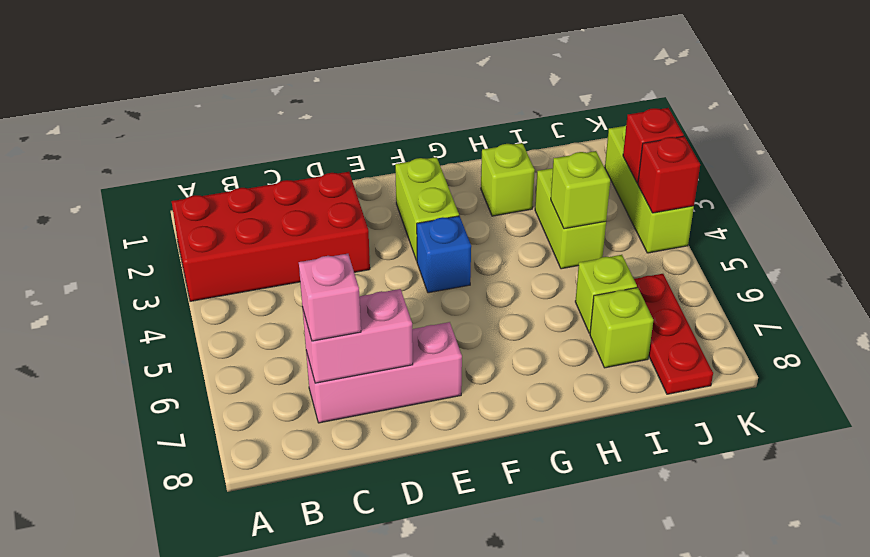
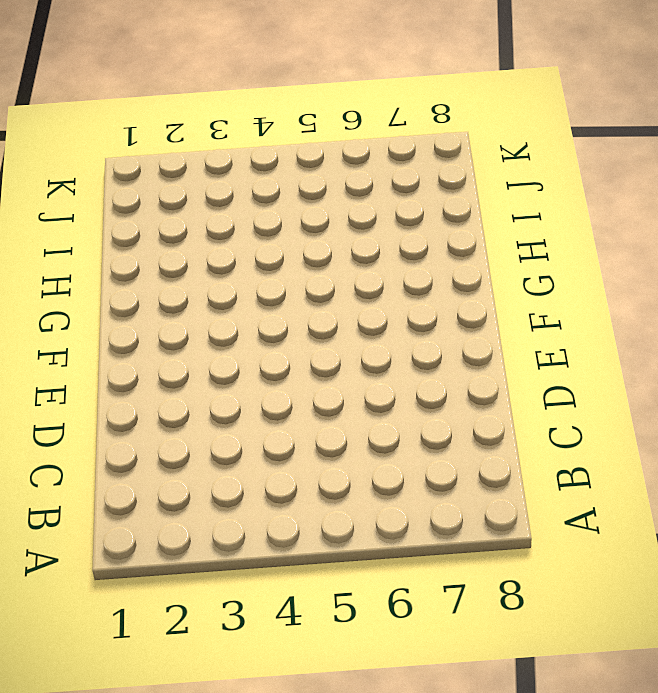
none -> red 2x4 brick [172,172,370,301]
none -> pink 1x3 brick [306,322,462,423]
none -> lime 1x2 brick [395,157,459,261]

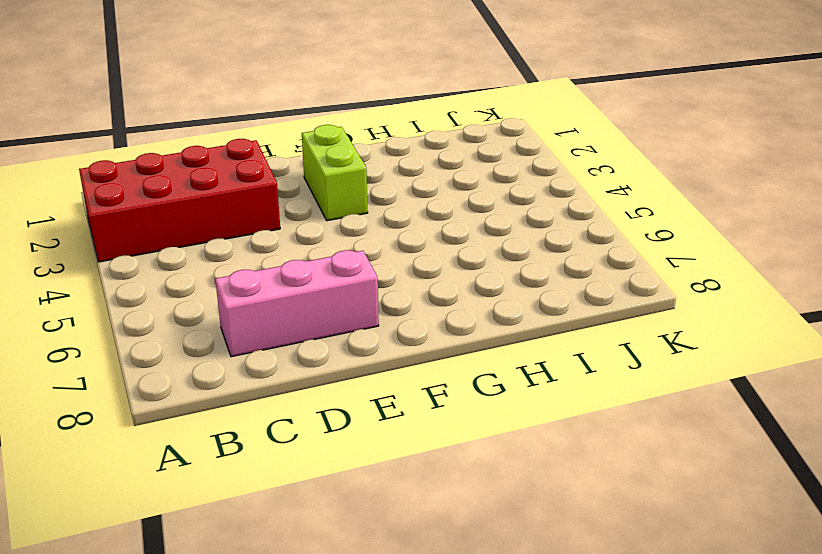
none -> blue 1x1 brick [417,216,471,293]
none -> lime 1x1 brick [481,143,535,216]
none -> lime 1x2 brick [535,168,606,269]

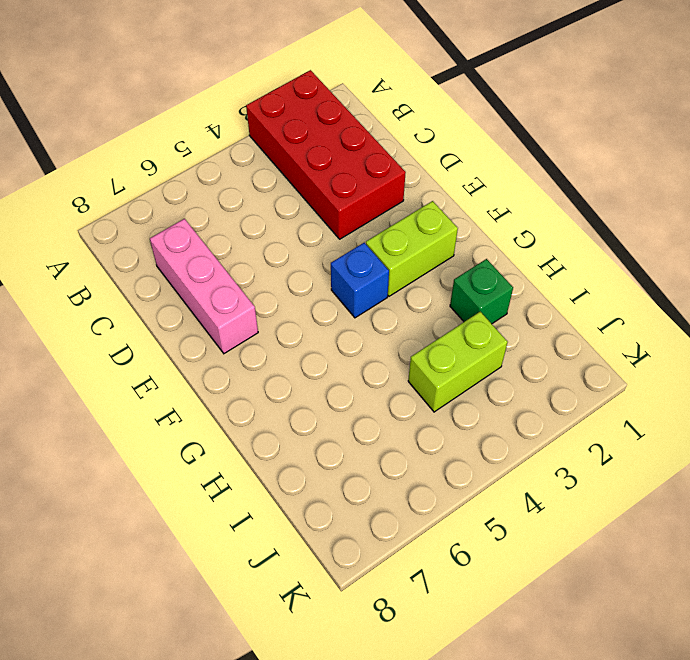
green 1x1 brick [450,259,513,324] -> lime 1x1 brick [481,143,535,216]
none -> lime 1x1 brick [575,255,637,333]
none -> lime 1x1 brick [590,288,653,368]
none -> red 1x3 plate [634,274,713,394]

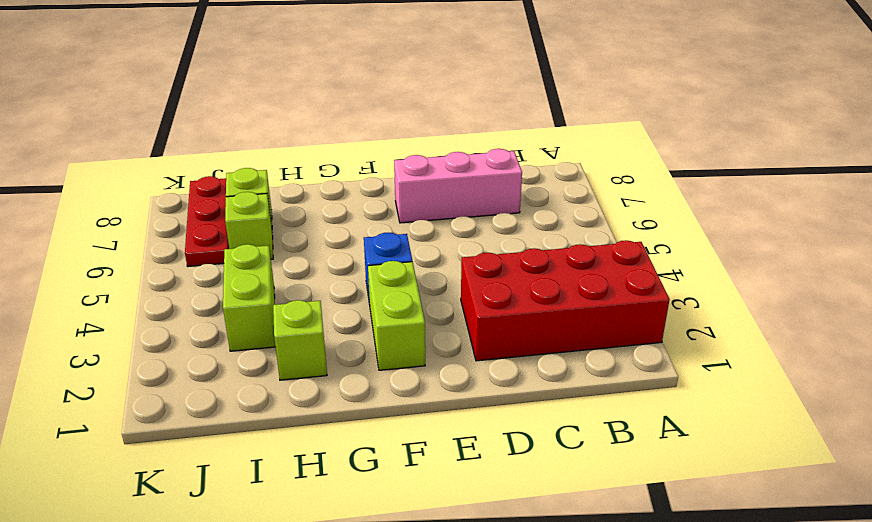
none -> lime 1x3 brick [605,126,694,253]
none -> pink 1x2 brick [302,289,413,383]
none -> lime 1x1 brick [551,151,610,229]

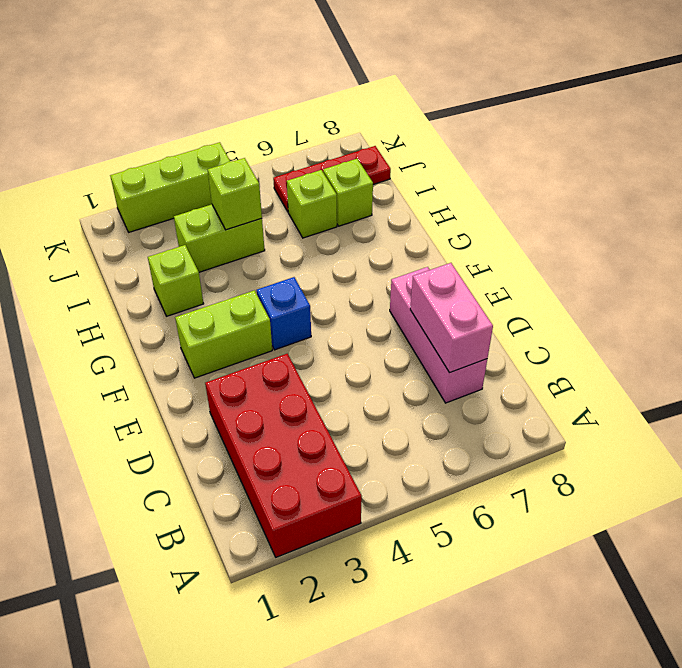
none -> red 1x1 brick [623,108,684,183]
none -> red 1x1 brick [638,136,700,213]
none -> pink 1x1 brick [299,254,361,341]

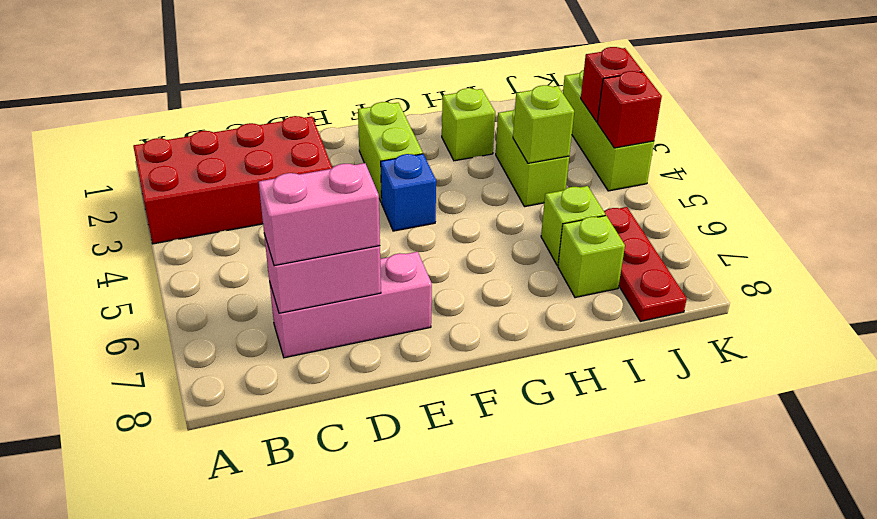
pink 1x2 brick [259,163,380,266] -> pink 1x1 brick [299,254,361,341]

